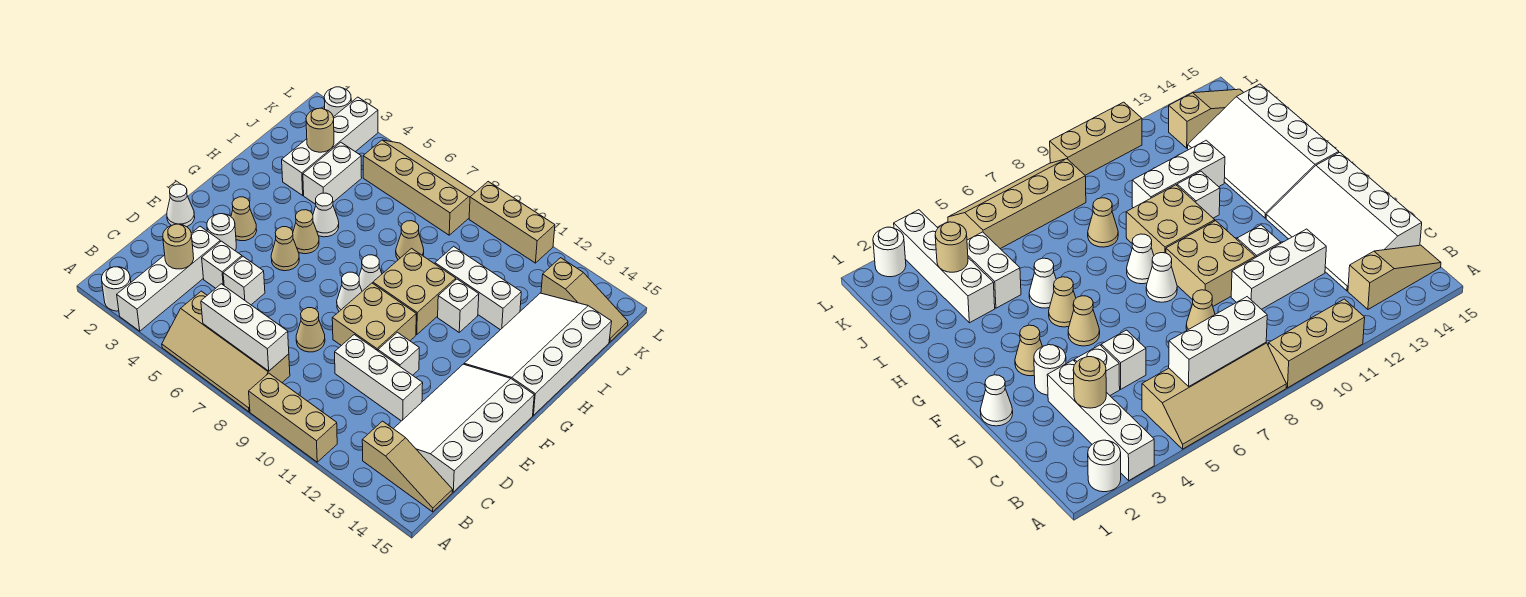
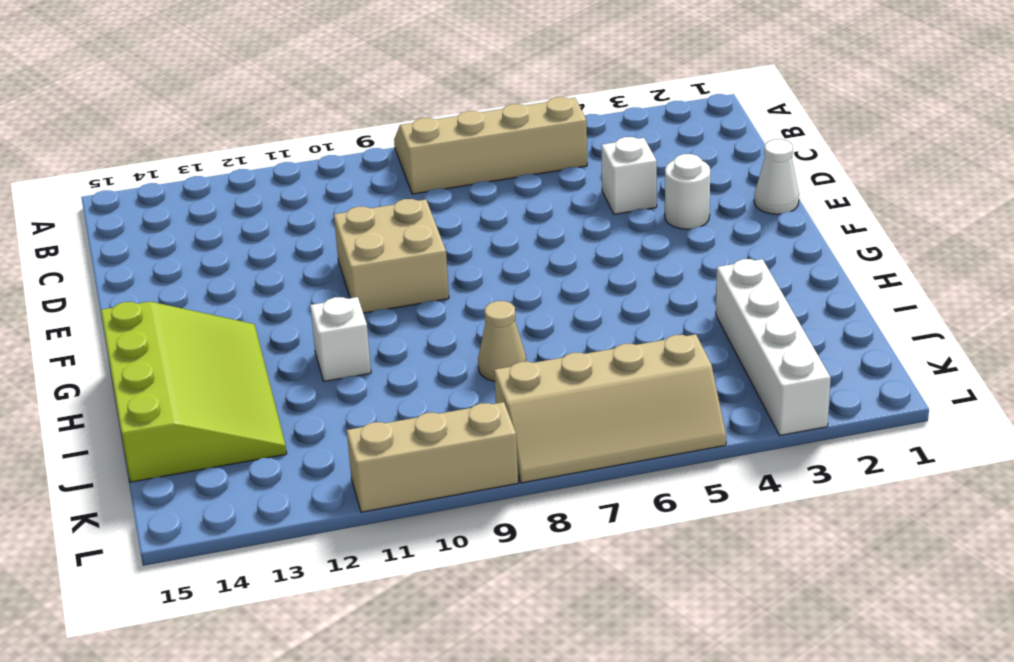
lime 3x4 slope [101,302,287,482] -> white 3x4 slope [464,293,612,415]
none -> white 1x1 round brick [102,267,131,311]
none -> white 1x4 brick [117,226,220,331]
none -> tan 1x3 brick [249,373,337,462]
none -> tan 1x3 slope [362,421,453,512]

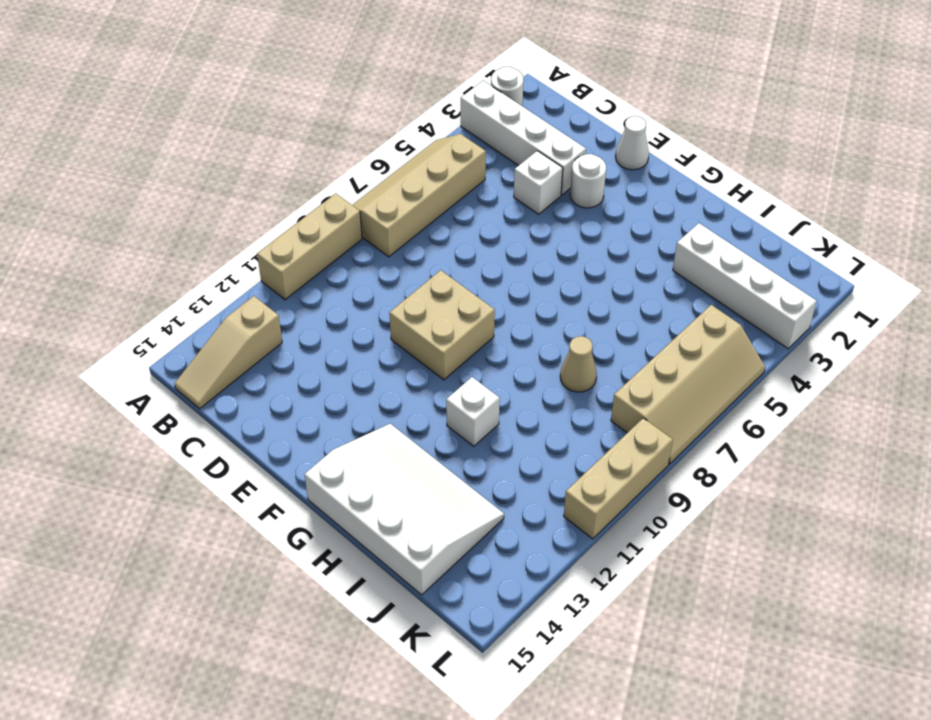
none -> white 3x4 slope [394,364,534,492]
none -> white 1x1 brick [223,257,265,305]
none -> tan 1x1 cone [296,308,325,352]
none -> white 1x3 brick [335,335,423,421]

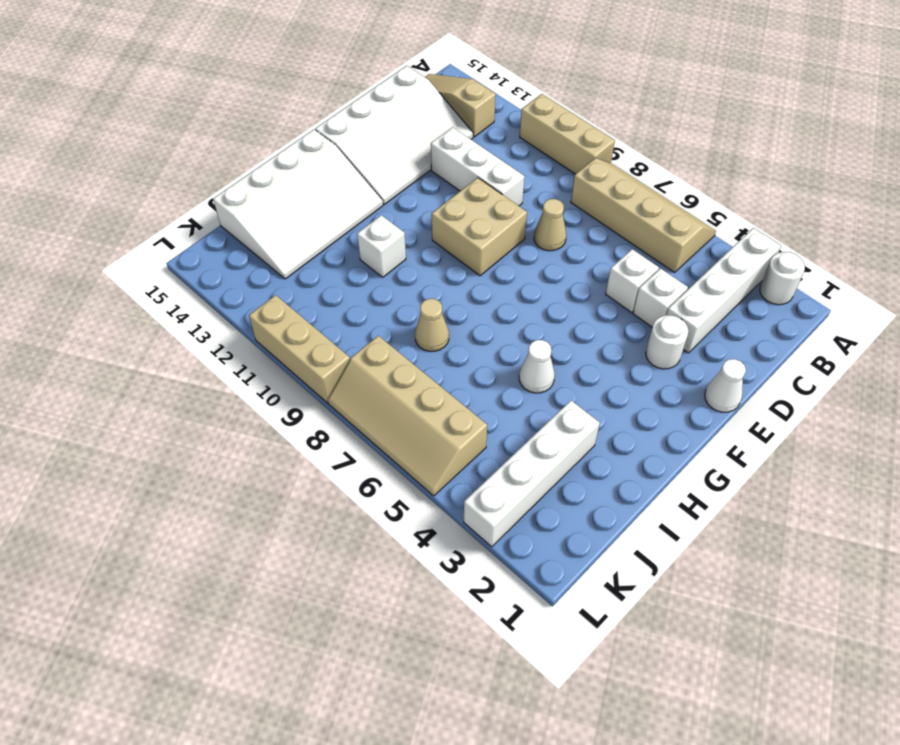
none -> white 1x1 brick [378,332,419,375]
none -> tan 1x1 cone [231,197,257,241]
none -> tan 1x1 cone [271,227,299,271]
none -> white 1x1 cone [337,272,362,311]

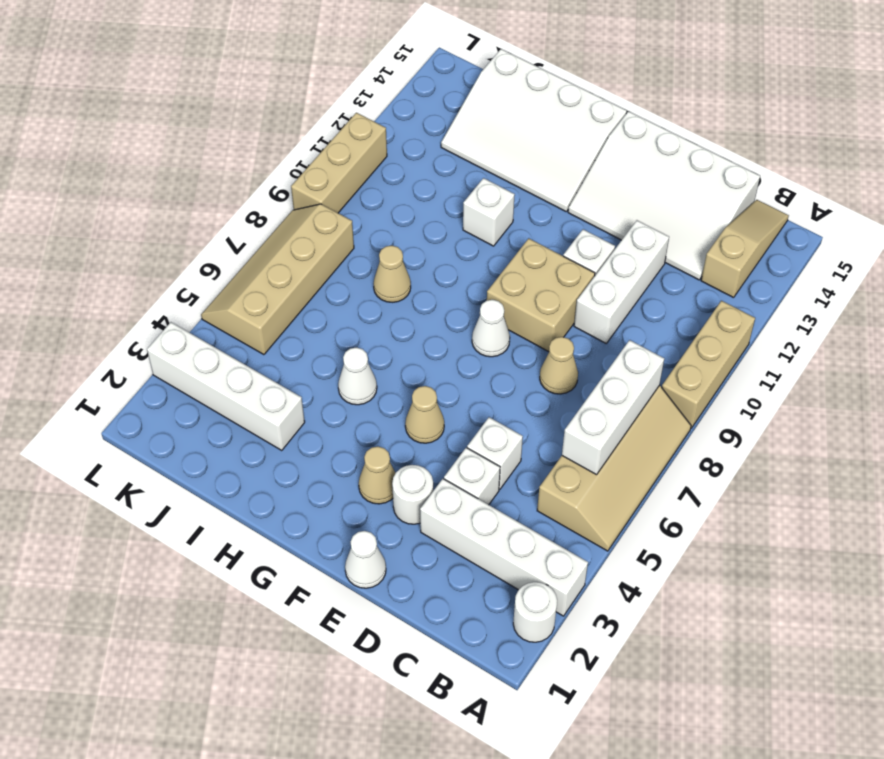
none -> tan 1x1 cone [293,210,319,254]
none -> white 1x1 cone [359,255,382,291]
none -> tan 2x2 brick [373,248,456,335]
none -> white 1x2 brick [303,143,362,204]

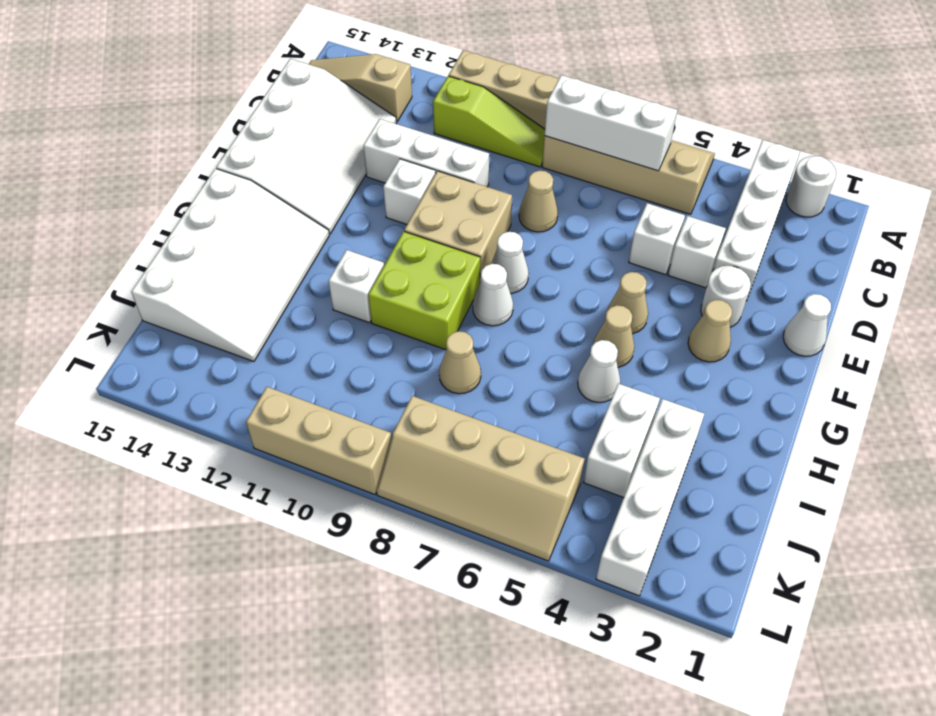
lime 1x3 slope [433,76,545,167] -> none
lime 2x2 brick [368,231,480,350] -> tan 2x2 brick [373,248,456,335]
none -> white 1x3 brick [435,246,521,330]
none -> tan 1x3 slope [541,258,628,342]
none -> white 1x1 round brick [324,87,351,117]
none -> tan 1x1 round brick [163,224,194,269]

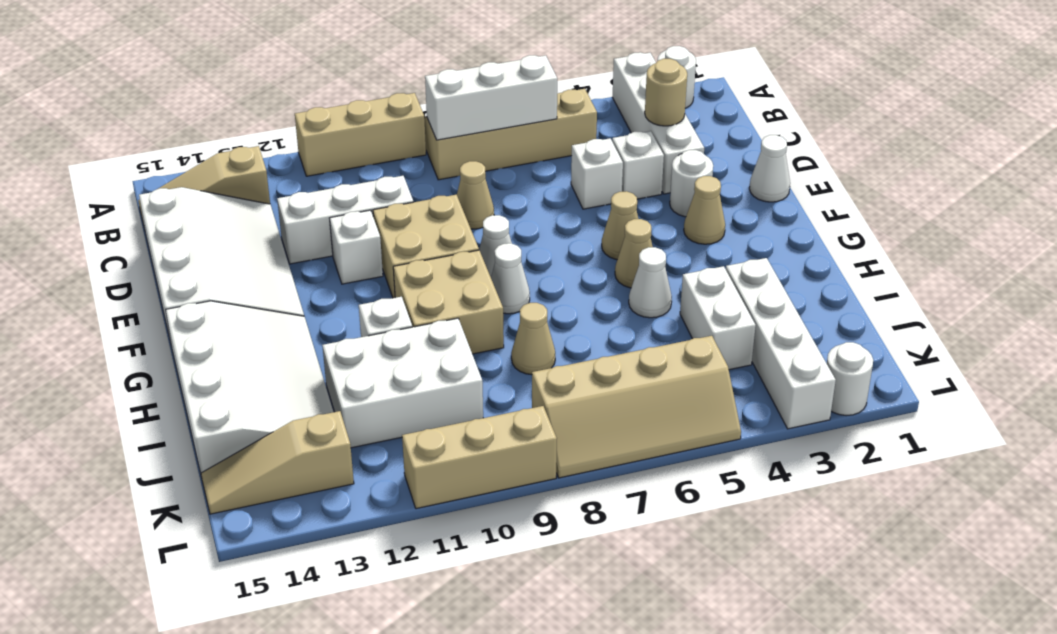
white 2x3 brick [322,318,483,448] -> white 1x3 brick [435,246,521,330]
none -> tan 1x1 round brick [306,108,334,152]

